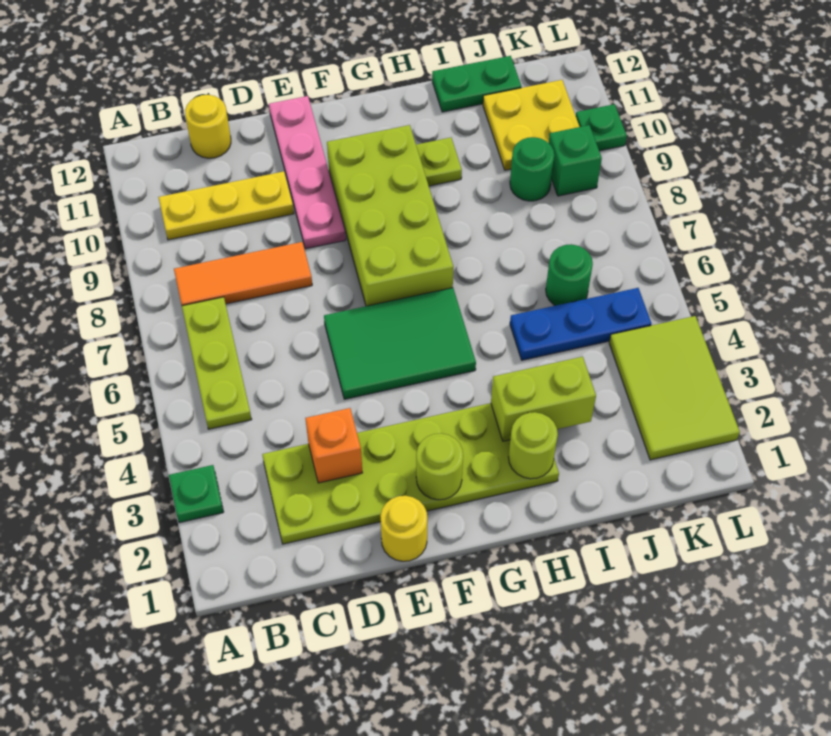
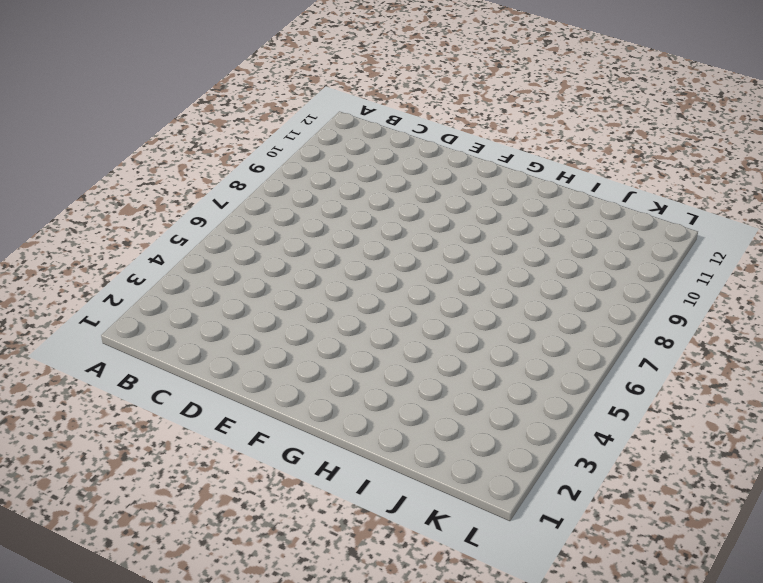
none -> green 1x1 plate [169,465,223,523]
none -> lime 1x3 plate [182,297,252,429]
none -> orange 1x3 tile [174,242,312,306]

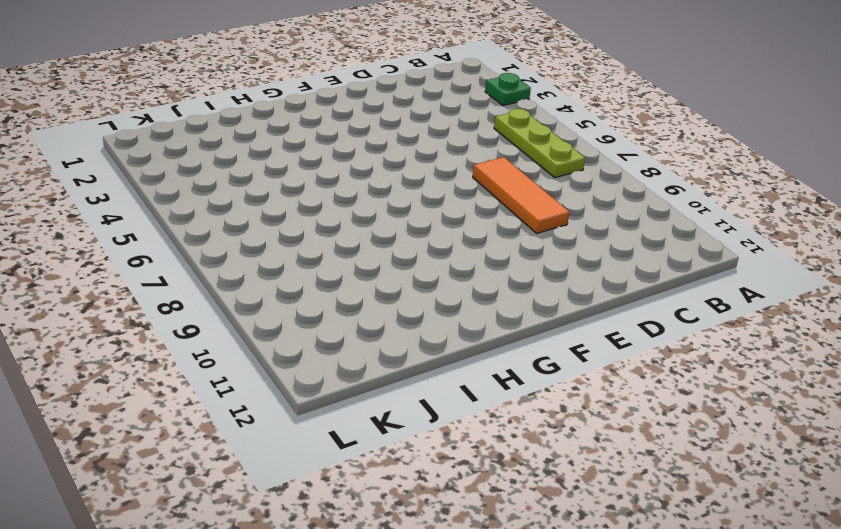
orange 1x3 tile [473,157,569,233] -> orange 1x3 tile turned to [174,242,312,306]
none -> yellow 1x3 plate [158,171,294,240]
none -> lime 2x6 plate [262,403,559,544]
none -> yellow 1x1 round brick [185,95,231,158]

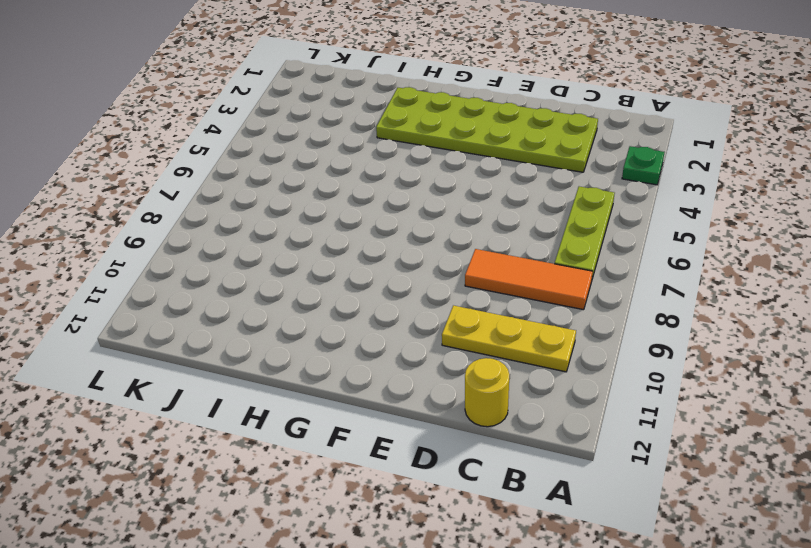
none -> yellow 1x1 round brick [380,496,427,561]
none -> green 2x3 tile [324,288,476,399]
none -> pink 1x4 plate [269,96,346,249]

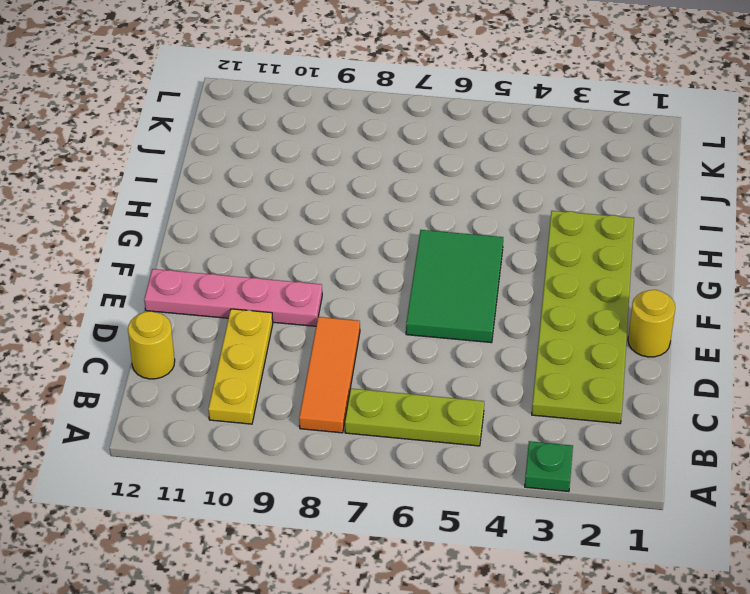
none -> lime 2x4 brick [327,125,453,306]
none -> lime 1x1 plate [416,138,462,186]
none -> blue 1x3 plate [510,288,651,360]

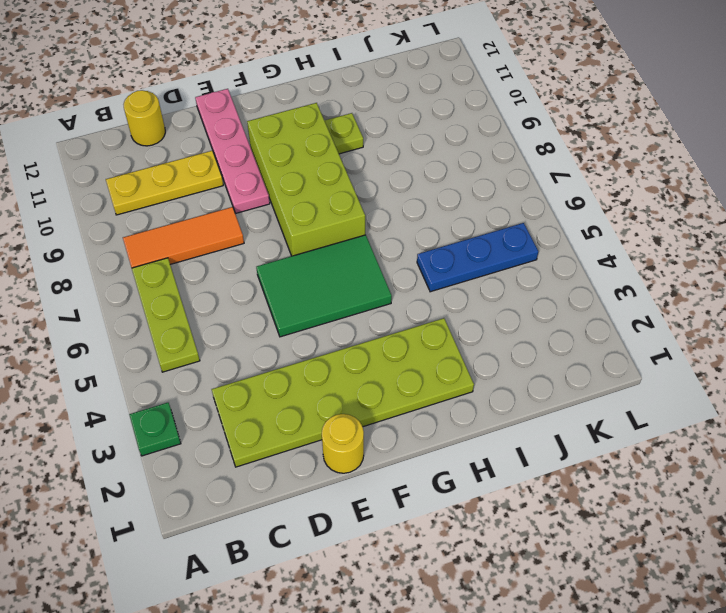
none -> green 1x2 plate [432,56,521,112]
none -> green 1x1 round brick [546,244,593,306]
none -> green 1x1 round brick [510,137,554,201]

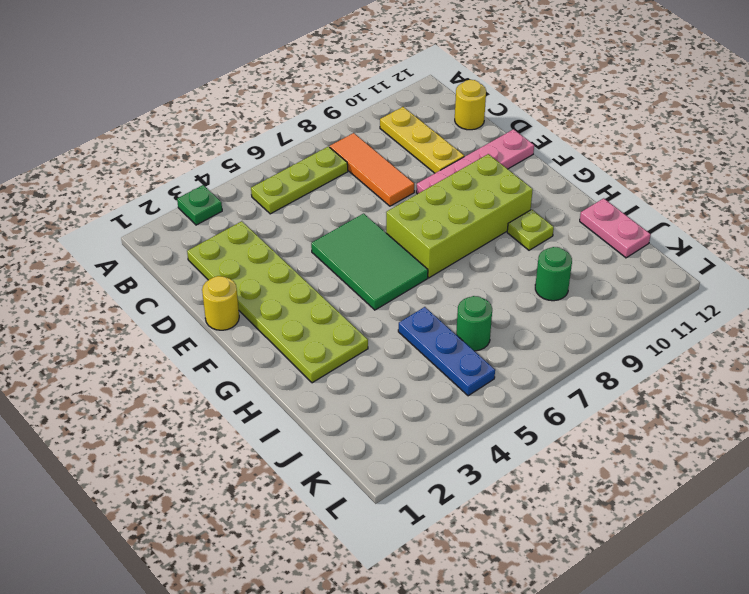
pink 1x2 plate [580,198,651,258] -> green 1x2 plate [432,56,521,112]
none -> yellow 2x2 plate [483,80,579,170]
none -> lime 2x3 tile [609,316,740,460]
none -> green 1x1 brick [549,125,602,196]

